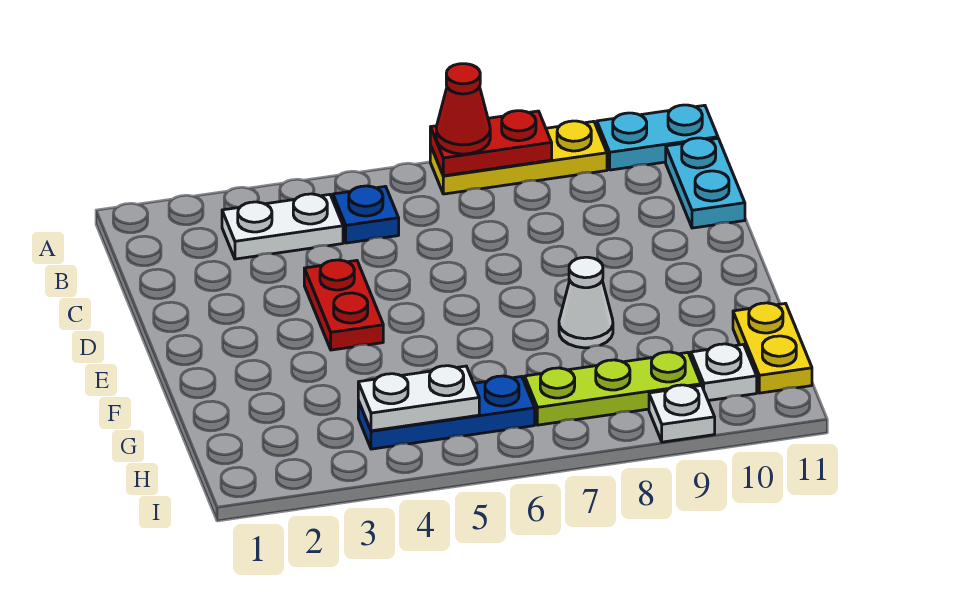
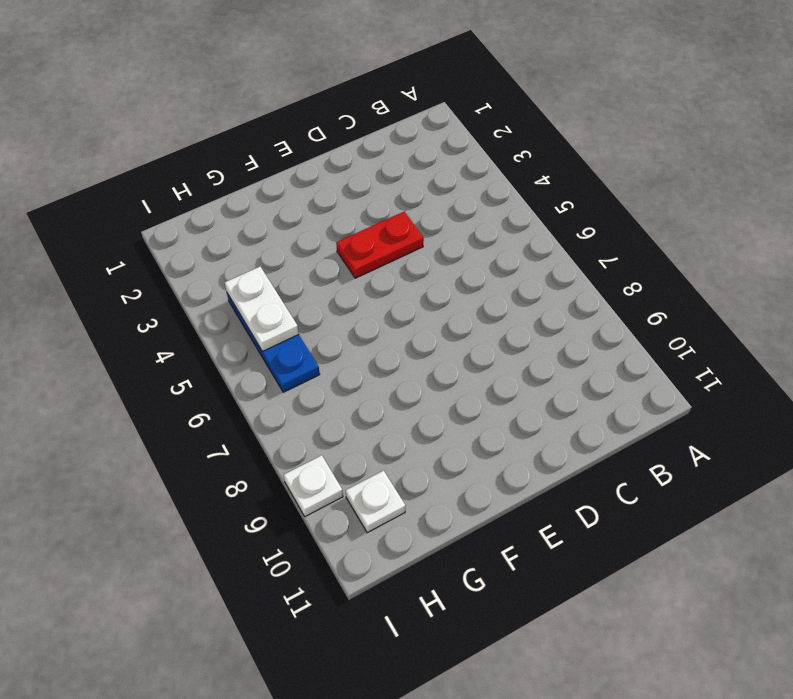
none -> yellow 1x3 plate [430,121,607,194]
none -> cyan 1x2 plate [597,105,718,170]
none -> white 1x2 plate [222,194,343,259]

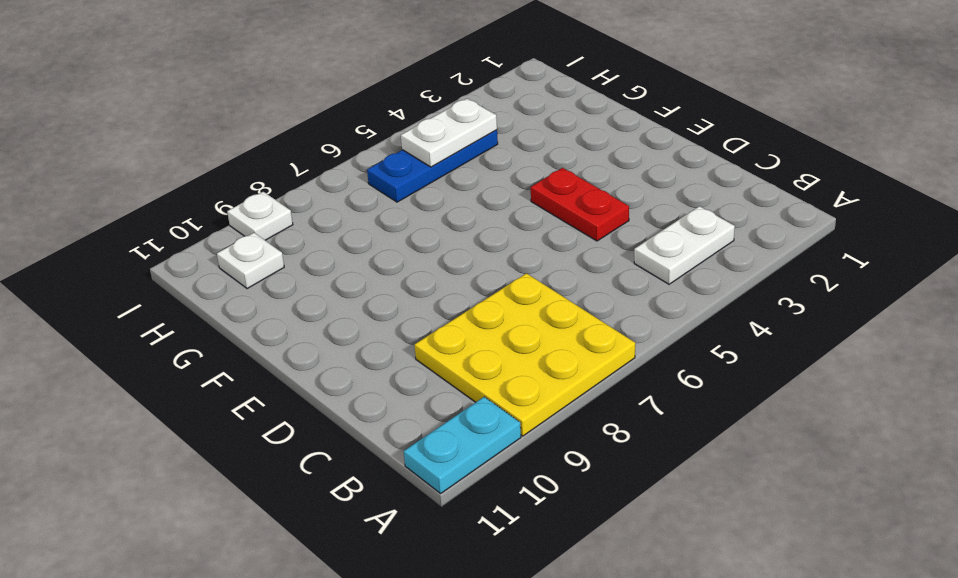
yellow 3x3 plate [415,273,635,436] -> yellow 1x3 plate [430,121,607,194]
none -> blue 1x1 plate [333,186,399,243]
none -> cyan 1x2 plate [666,138,745,228]
none -> white 1x1 cone [559,257,613,348]

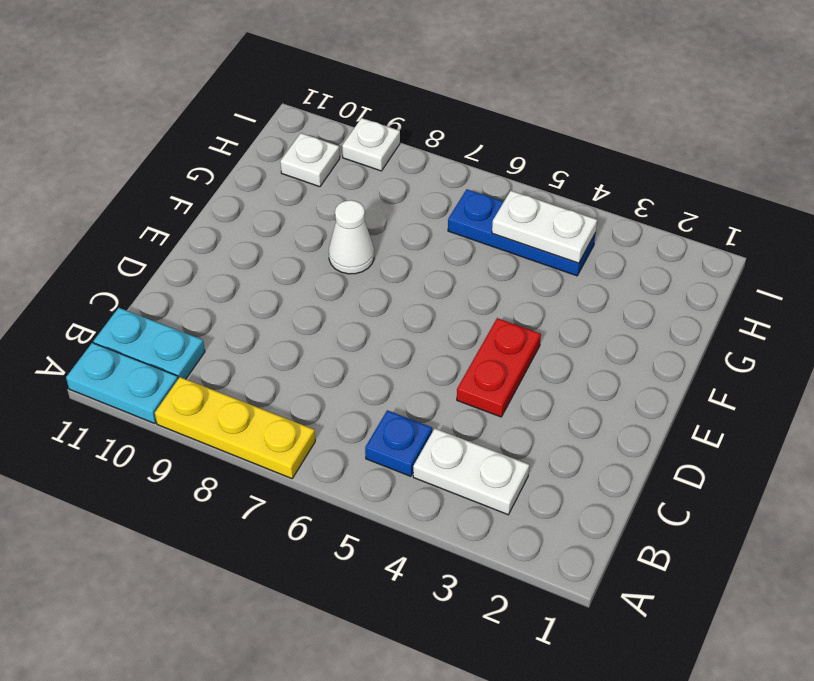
cyan 1x2 plate [93,308,205,379] -> cyan 1x2 plate turned to [666,138,745,228]
none -> yellow 1x2 plate [733,303,812,393]
none -> lime 1x3 plate [525,352,701,425]
none -> red 1x2 plate [430,111,552,176]

